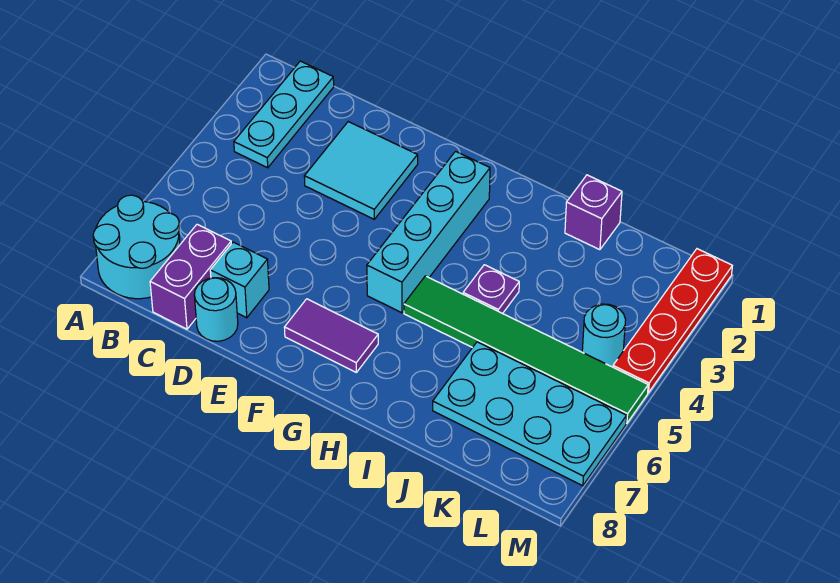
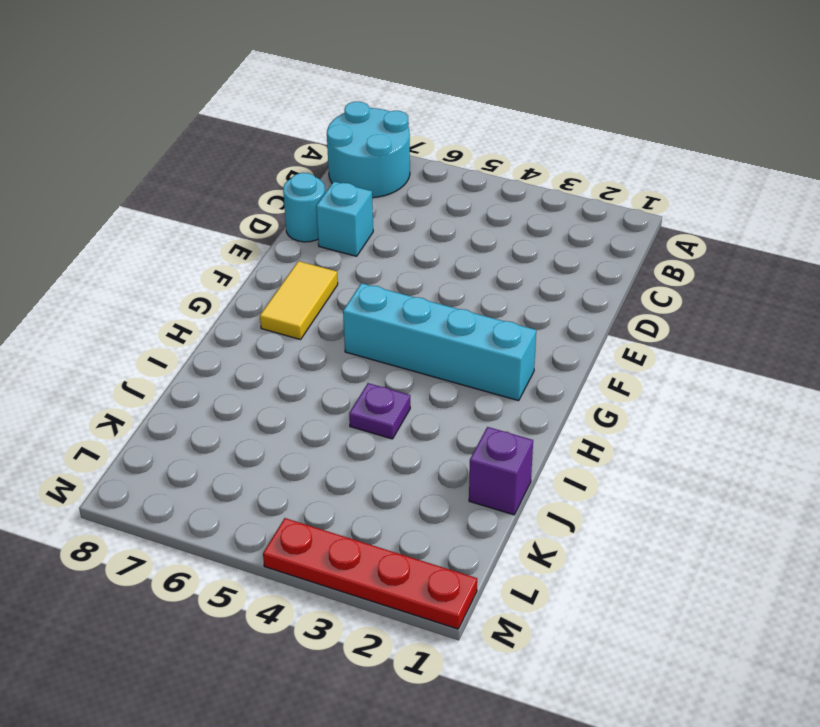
yellow 1x2 tile [260,261,338,340] -> purple 1x2 tile [284,299,378,373]
none -> cyan 1x3 plate [234,61,334,168]
none -> purple 1x2 brick [150,224,231,329]
none -> cyan 2x2 tile [304,122,418,219]

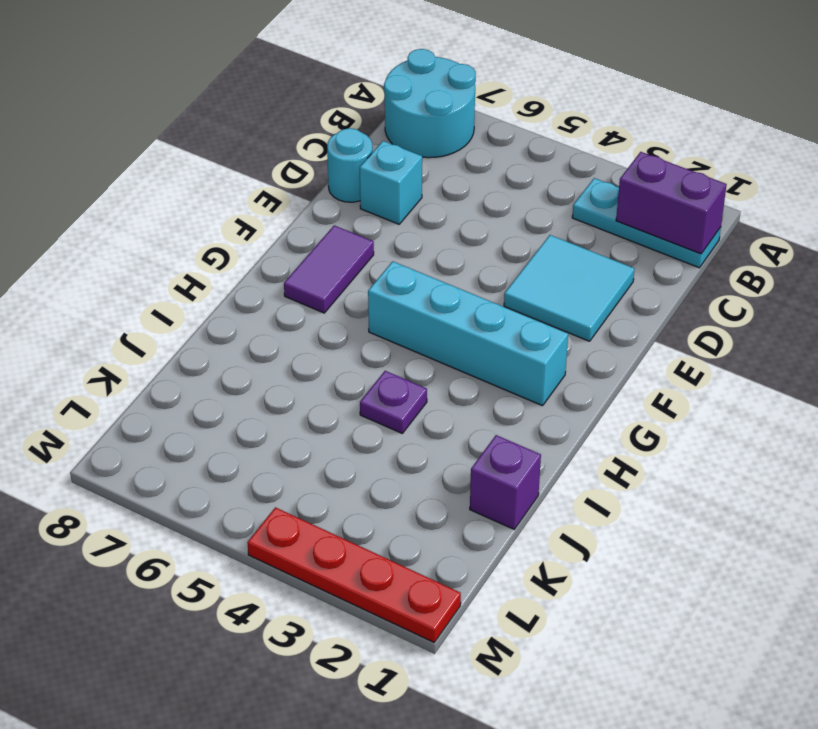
purple 1x2 brick [616,152,727,254] -> purple 1x2 brick moved to [150,224,231,329]
none -> green 1x6 tile [404,276,648,423]
none -> cyan 2x4 plate [433,342,626,486]
none -> cyan 1x1 round brick [582,304,626,367]

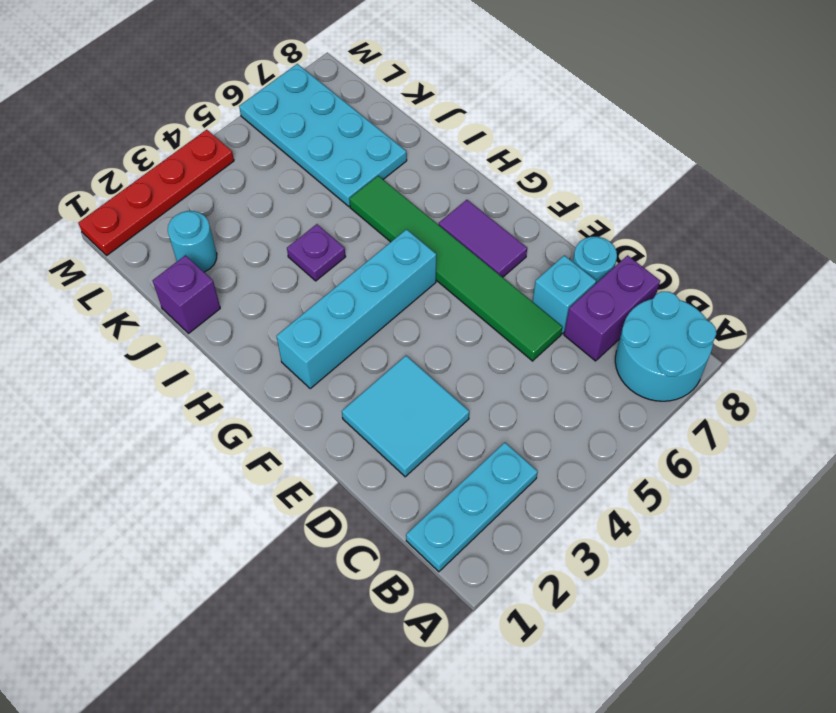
green 1x6 tile [349,176,563,361] -> green 1x6 tile moved to [404,276,648,423]
cyan 1x1 round brick [168,211,217,272] -> cyan 1x1 round brick moved to [582,304,626,367]

